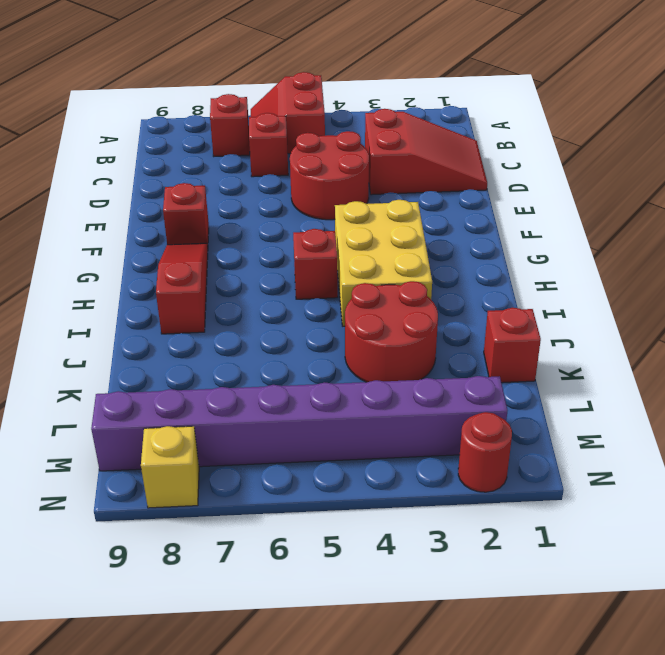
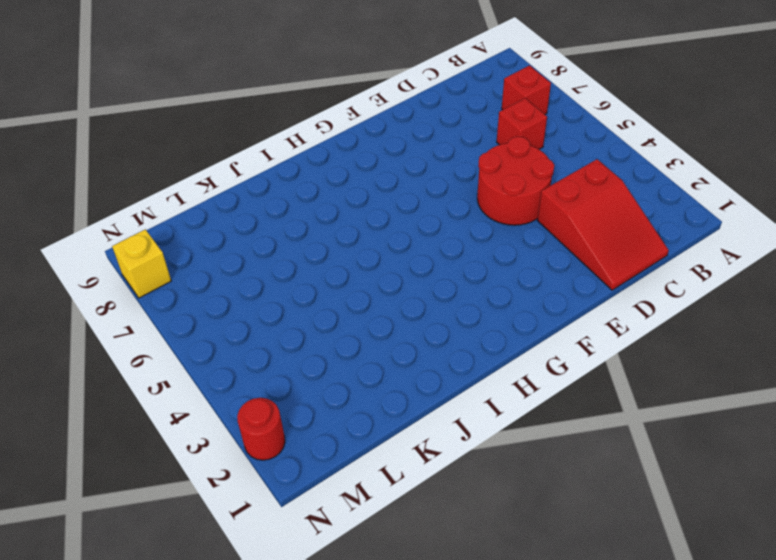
none -> red 2x2 slope [251,72,325,154]
none -> red 1x1 brick [163,183,209,247]
none -> yellow 2x3 brick [335,200,432,326]

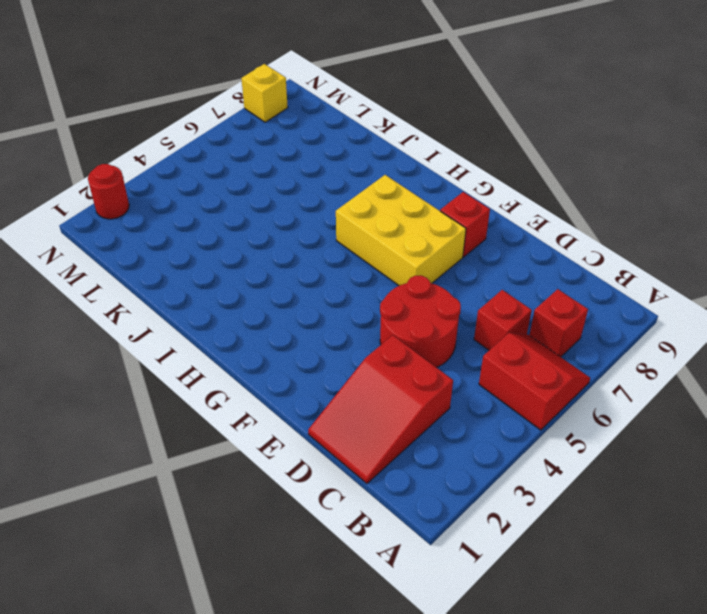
yellow 2x3 brick [336,175,466,286] -> yellow 2x3 brick moved to [335,200,432,326]
none -> red 1x3 slope [156,243,208,334]
none -> red 1x1 brick [293,229,338,299]
none -> red 2x2 round brick [345,281,438,382]

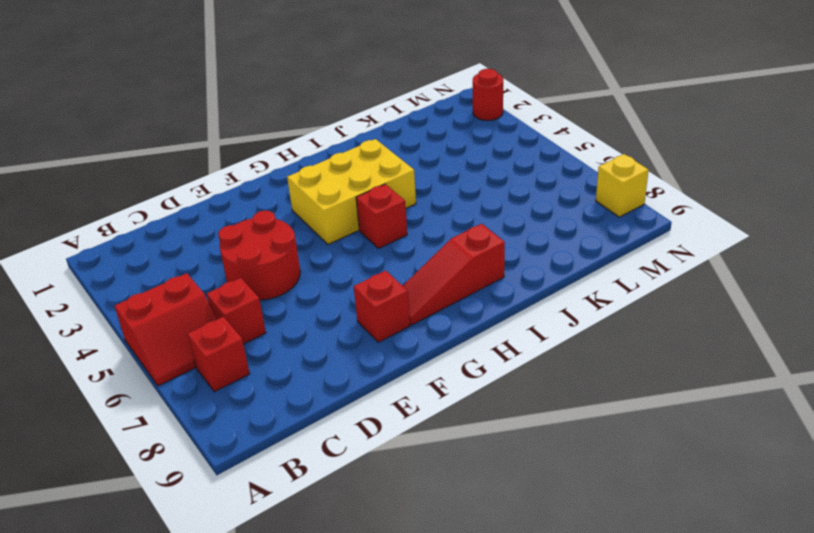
none -> red 2x3 slope [365,109,487,195]
none -> red 2x2 round brick [345,281,438,382]
none -> red 1x1 brick [484,308,541,383]

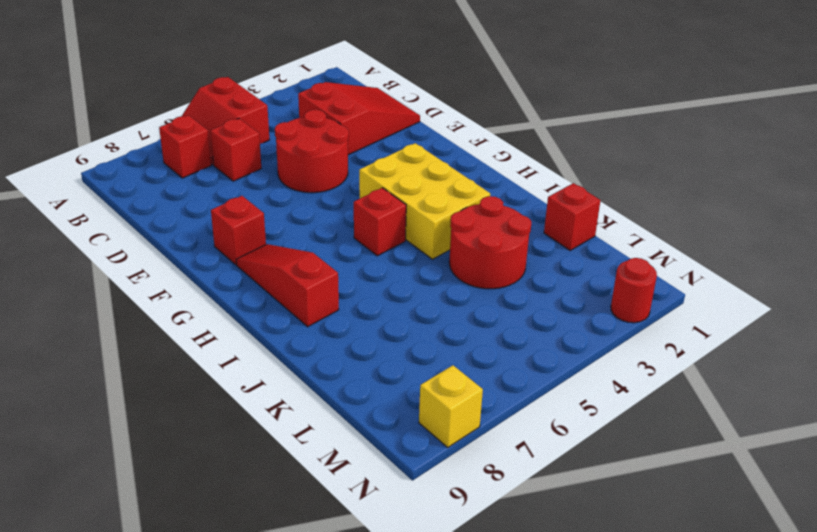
none -> purple 1x8 brick [91,376,507,471]

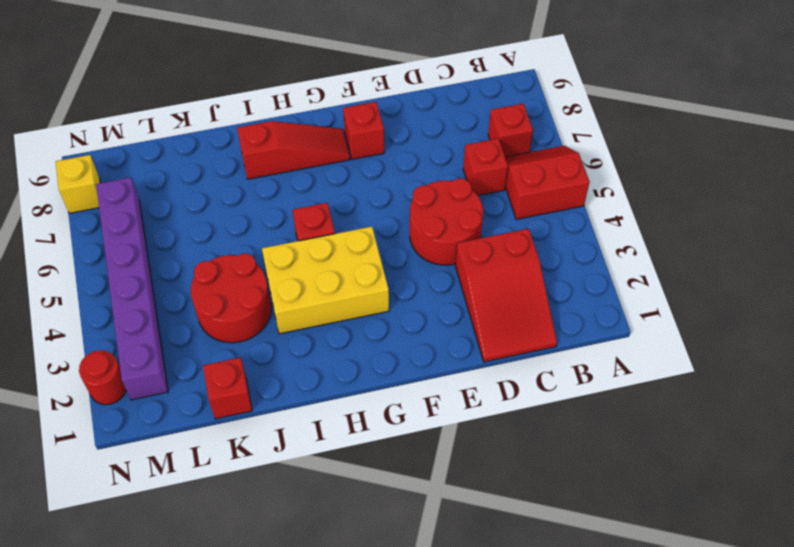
purple 1x6 brick [96,178,168,400] -> purple 1x8 brick [91,376,507,471]

